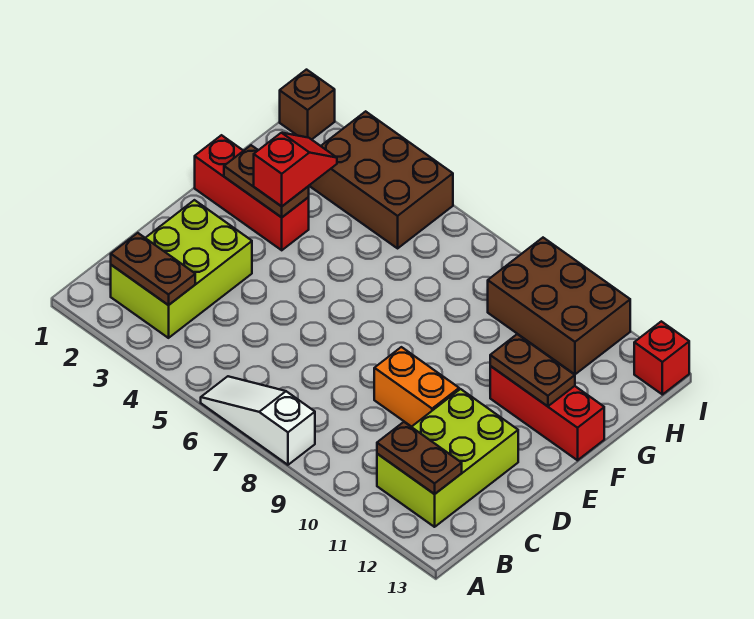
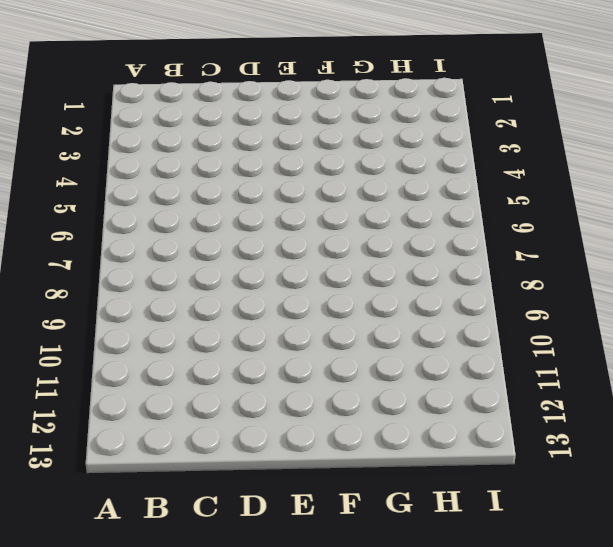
none -> white 1x3 slope [201,376,315,465]
none -> lime 2x3 brick [111,200,252,338]
none -> lime 2x3 brick [377,389,518,527]

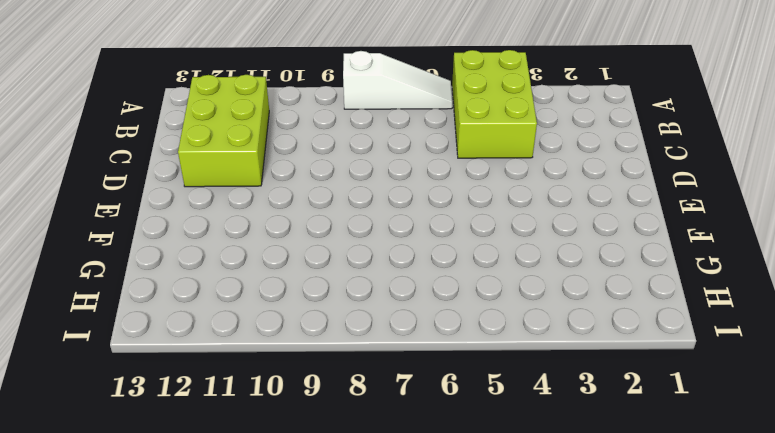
lime 2x3 brick [452,50,537,158] -> lime 2x3 brick moved to [111,200,252,338]
none -> orange 1x2 brick [374,347,459,427]
none -> red 1x3 brick [195,135,309,250]
none -> red 1x3 brick [490,366,604,460]

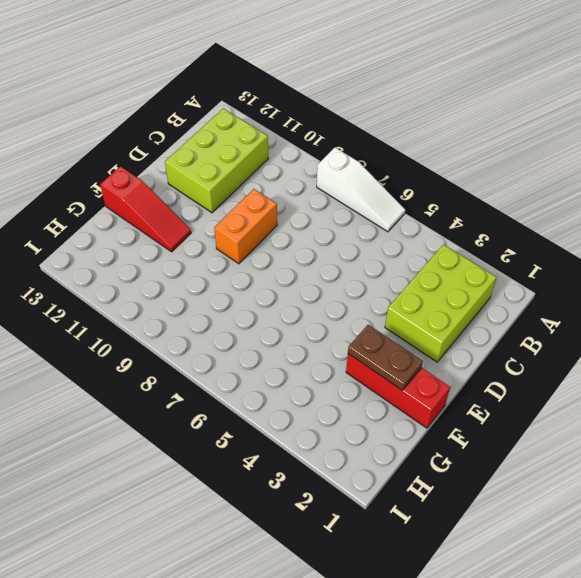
orange 1x2 brick [214,189,277,264] -> orange 1x2 brick turned to [374,347,459,427]
red 1x3 slope [100,166,191,252] -> red 1x3 brick [490,366,604,460]
none -> brown 2x3 brick [310,111,453,248]
none -> brown 2x3 brick [488,238,630,374]
none -> brown 1x1 brick [280,70,335,140]

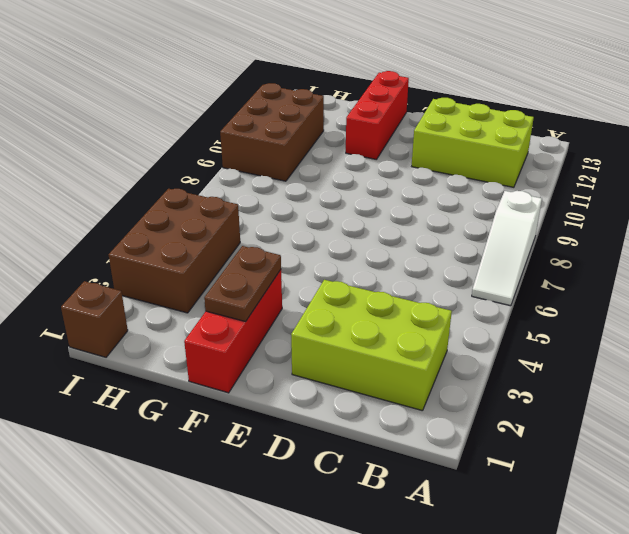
none -> orange 1x2 brick [374,347,459,427]
none -> red 1x1 brick [634,321,689,395]
none -> brown 1x2 plate [111,233,195,305]

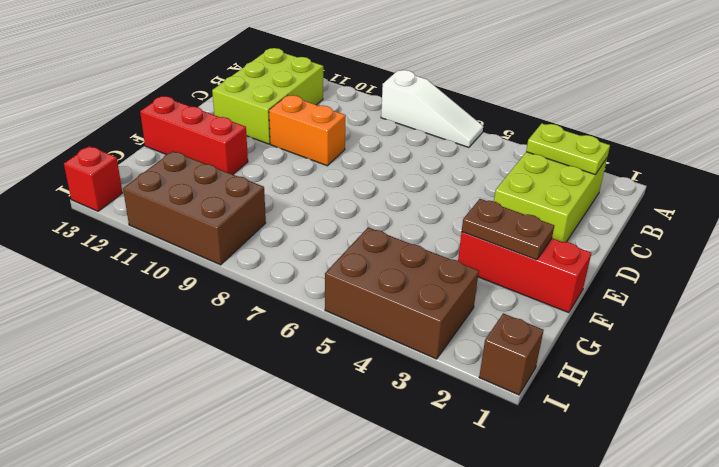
lime 1x2 plate [526,124,610,174] -> brown 1x2 plate [111,233,195,305]
none -> brown 1x2 plate [377,422,462,494]
none -> brown 1x2 plate [490,334,575,406]
none -> red 1x2 slope [254,133,337,206]

